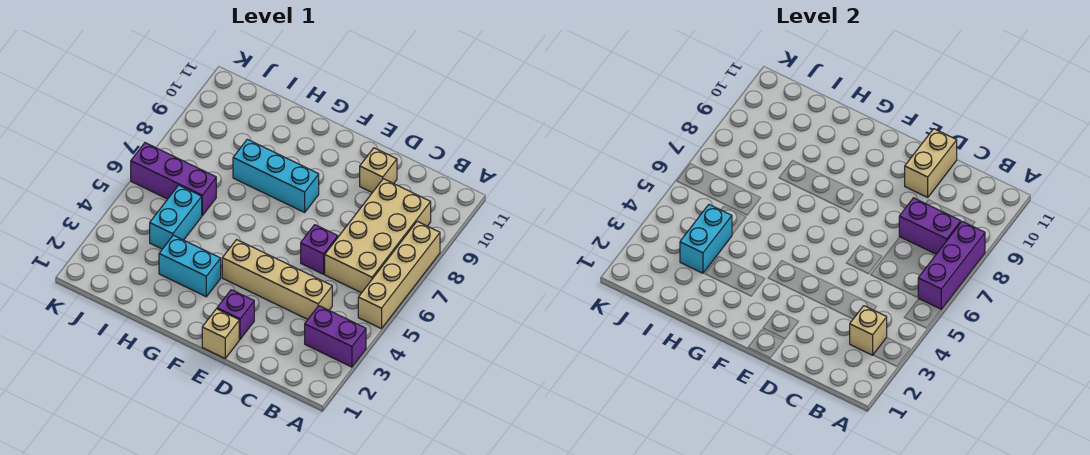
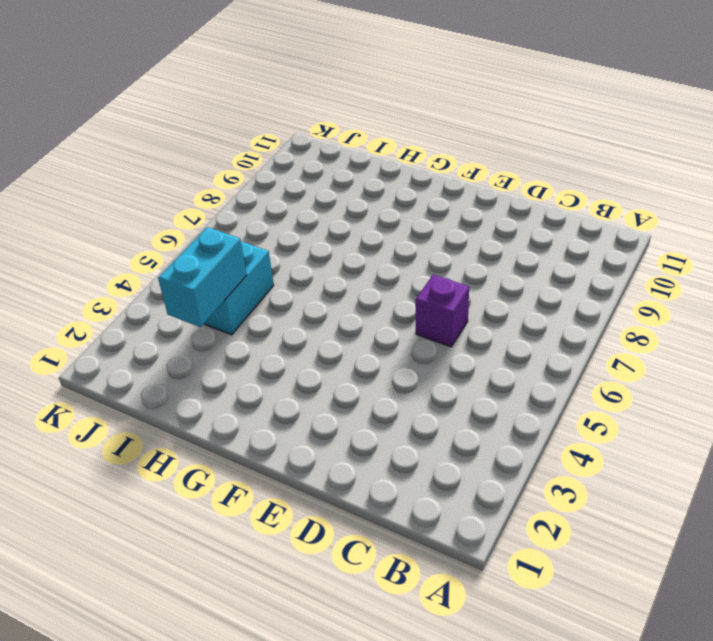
none -> purple 1x2 brick [305,306,366,367]
none -> tan 1x4 brick [358,221,440,329]
none -> tan 2x4 brick [325,179,431,293]

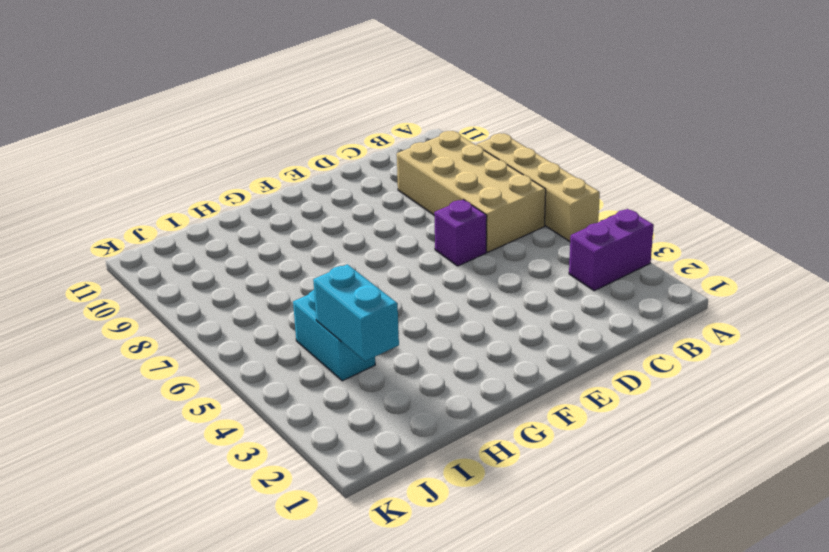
none -> tan 1x4 brick [222,240,332,319]
none -> tan 1x1 brick [360,148,397,193]
none -> tan 1x1 brick [202,309,239,358]

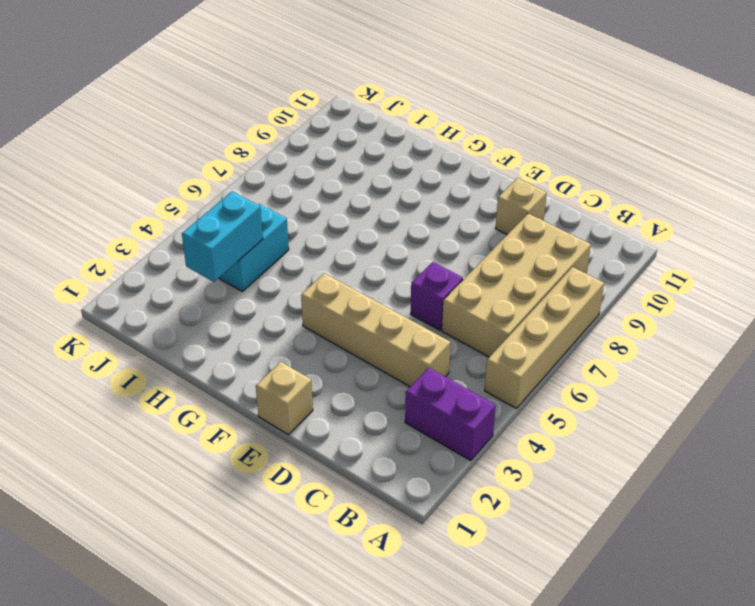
none -> purple 1x1 brick [217,290,254,339]
none -> cyan 1x3 brick [233,139,319,212]
none -> cyan 1x2 brick [159,235,221,297]

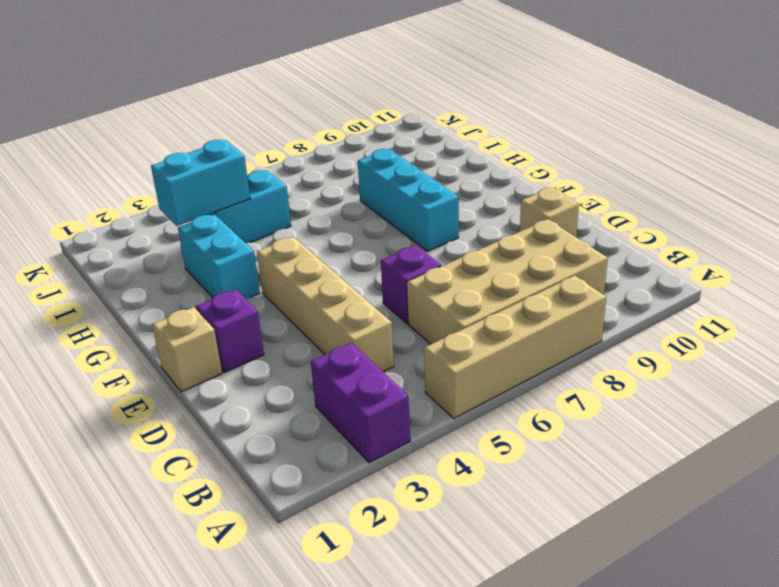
none -> purple 1x3 brick [131,143,216,216]
none -> purple 1x3 brick [918,221,985,309]
none -> tan 1x1 brick [850,306,887,355]

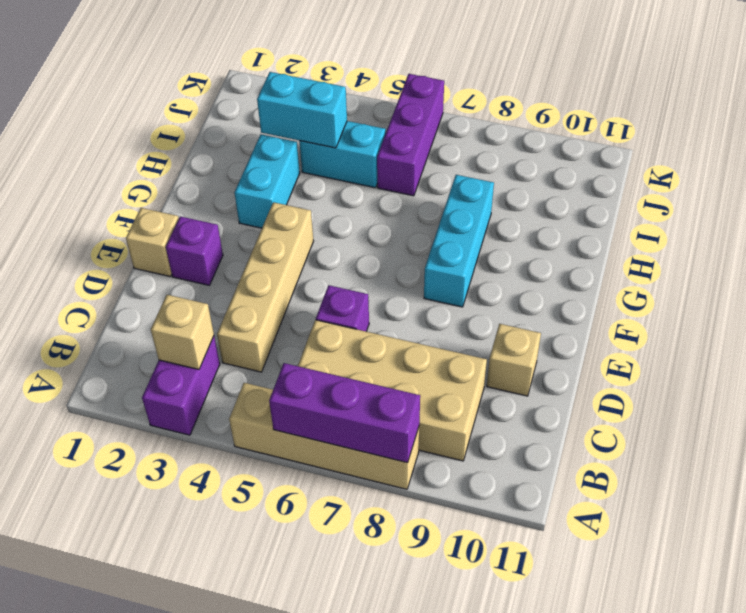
none -> purple 1x2 brick [899,198,961,254]
none -> tan 1x2 brick [905,129,957,197]

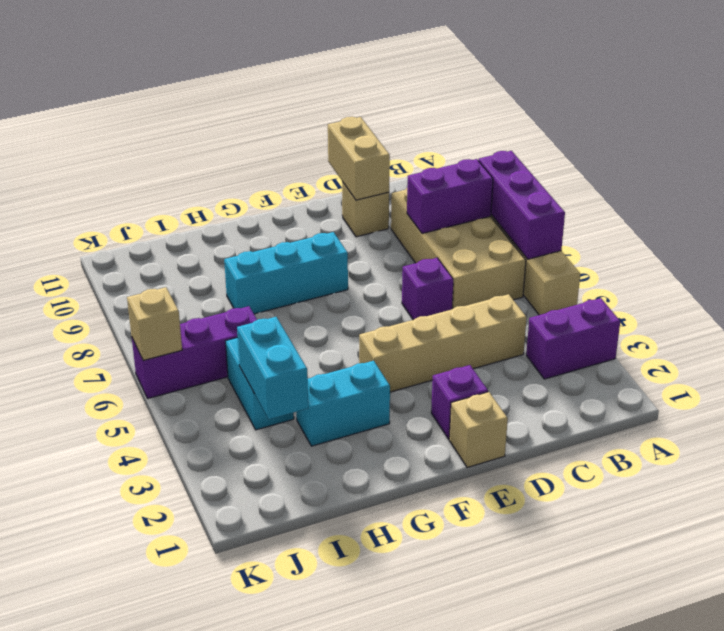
tan 1x1 brick [127,287,182,360] -> tan 1x1 brick moved to [850,306,887,355]

